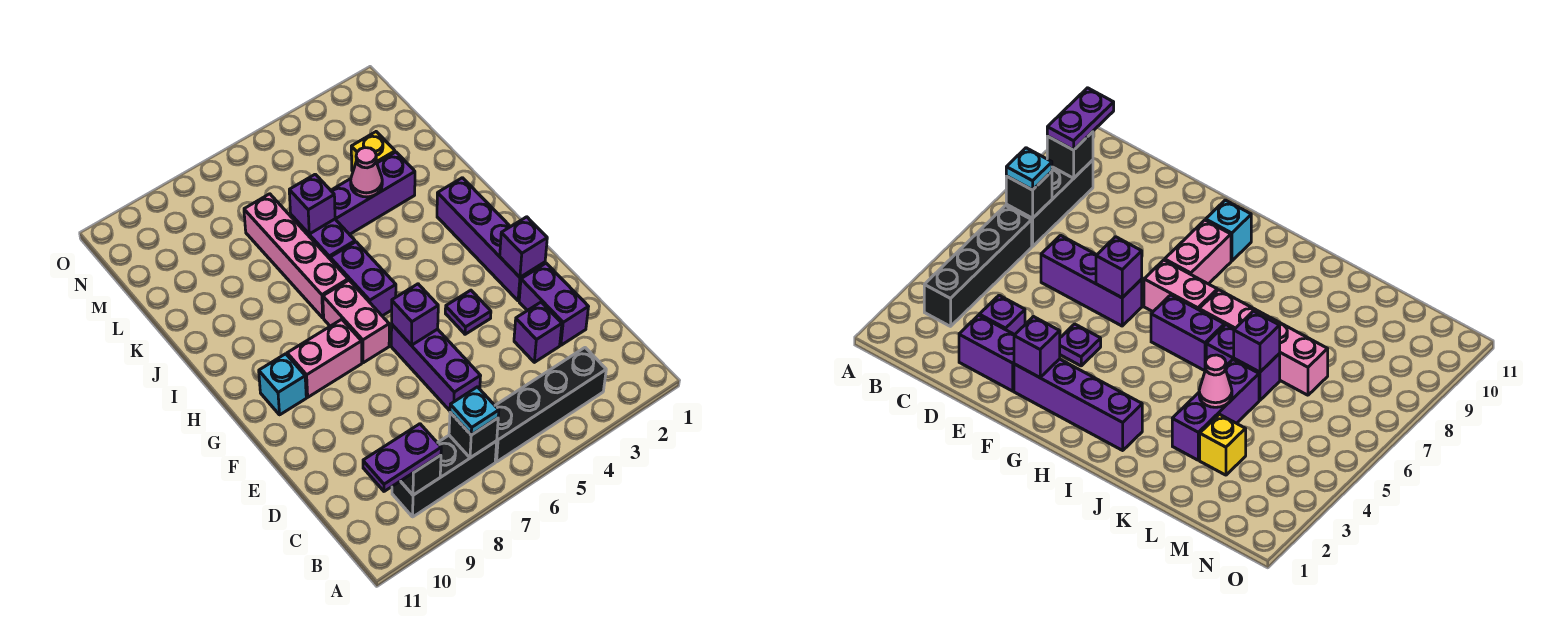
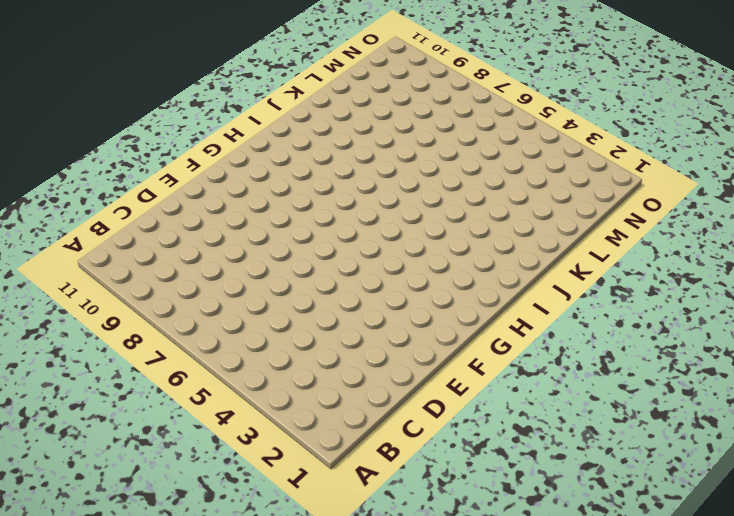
none -> black 1x4 brick [495,348,606,462]
none -> black 1x3 brick [392,435,497,517]
none -> purple 1x2 brick [519,263,588,345]

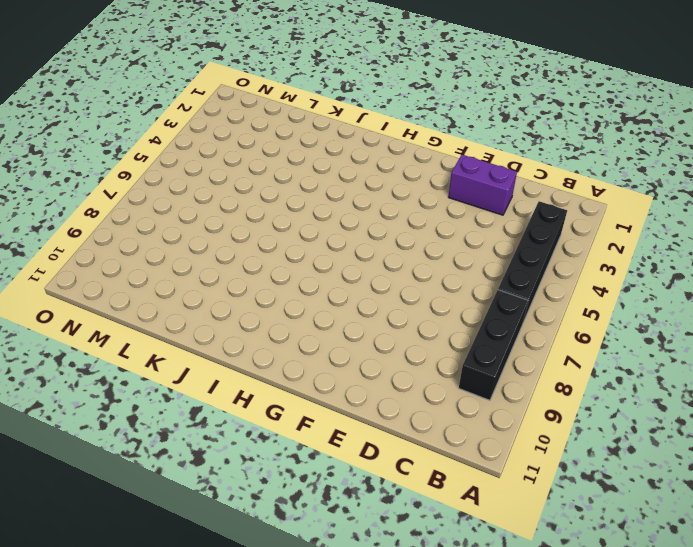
none -> purple 1x1 brick [514,302,562,362]
none -> purple 1x3 brick [391,325,480,411]
none -> purple 1x4 brick [437,178,545,301]

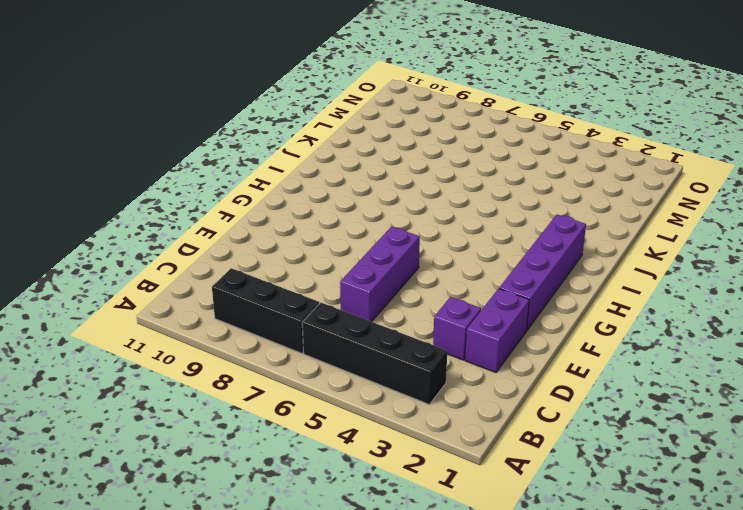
none -> purple 1x1 plate [445,290,491,334]
none -> pink 1x2 brick [323,280,389,363]
none -> pink 1x2 brick [287,319,362,397]

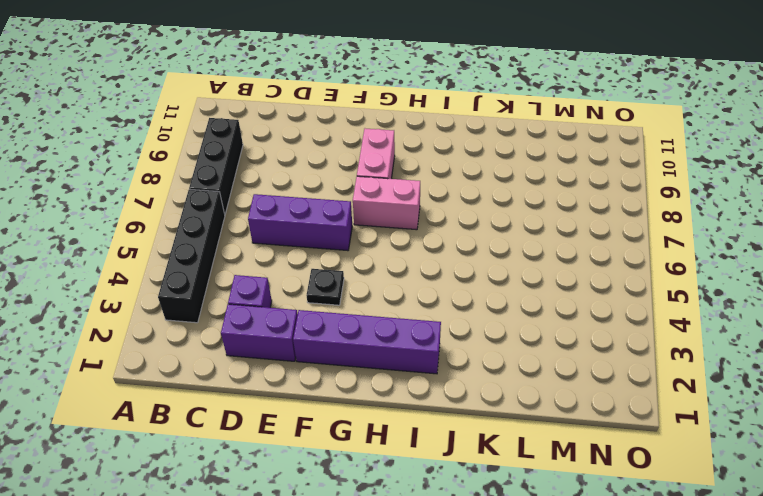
black 1x1 plate [307,269,344,305] -> purple 1x1 plate [445,290,491,334]
none -> cyan 1x1 brick [259,354,306,415]
none -> purple 1x2 brick [330,242,396,316]
none -> pink 1x4 brick [244,194,348,318]

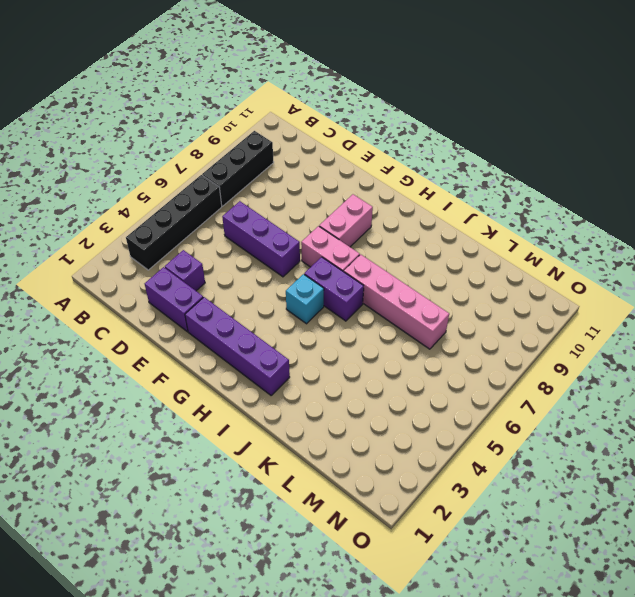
cyan 1x1 brick [286,274,324,324] -> cyan 1x1 brick moved to [259,354,306,415]
none -> purple 1x1 plate [445,290,491,334]
none -> purple 1x2 brick [291,215,355,259]
none -> purple 1x3 brick [331,152,415,234]

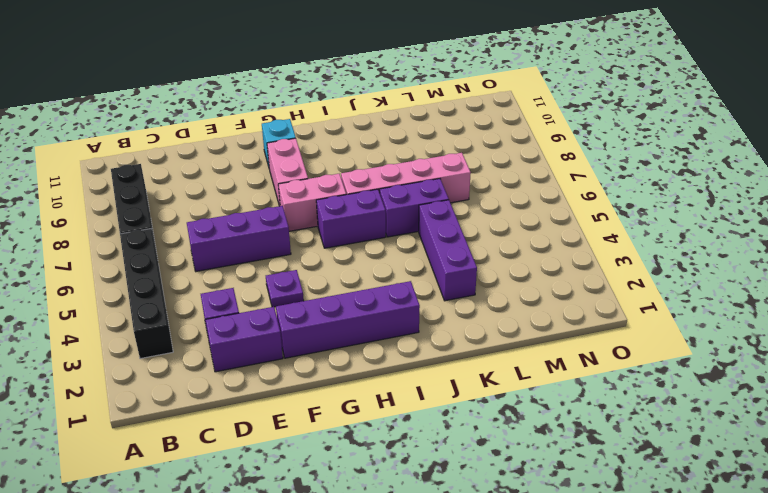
none -> yellow 1x1 brick [351,132,395,171]
none -> black 1x1 brick [449,412,498,458]
none -> black 1x1 brick [401,455,441,495]

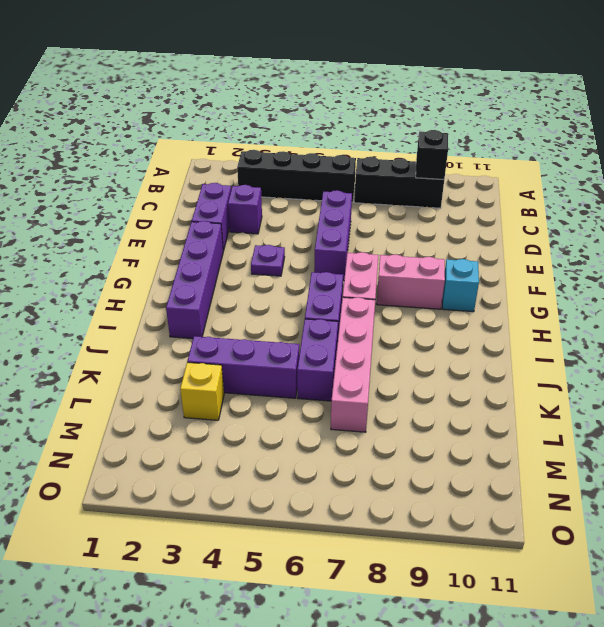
none -> black 1x1 brick [449,412,498,458]
none -> purple 1x1 brick [500,217,547,277]
none -> purple 1x1 brick [392,284,438,345]

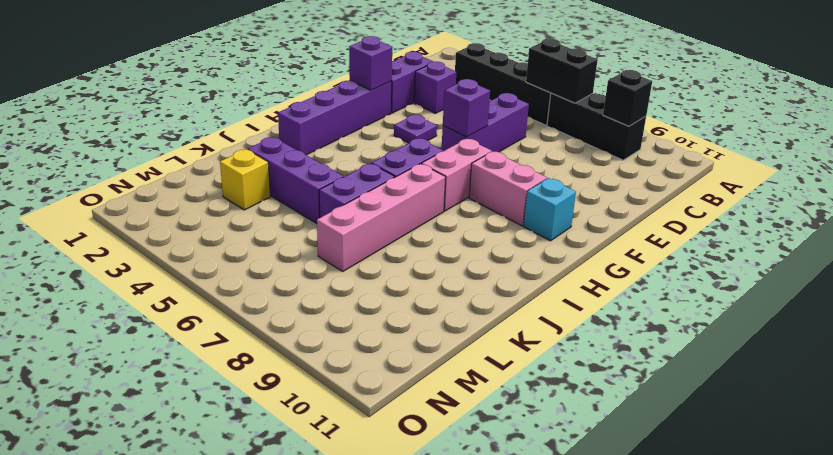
black 1x2 brick [526,39,598,103] -> black 1x1 brick [449,412,498,458]
none -> pink 1x1 cone [351,148,382,197]
none -> purple 1x1 brick [289,174,335,234]
none -> cyan 1x1 plate [450,387,499,435]

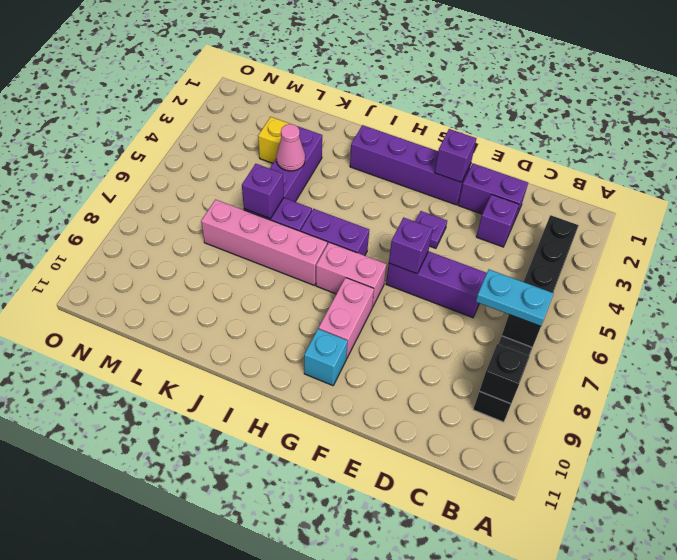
cyan 1x2 plate [476,270,554,326] -> cyan 1x1 plate [450,387,499,435]
none -> purple 1x2 plate [363,424,441,491]

